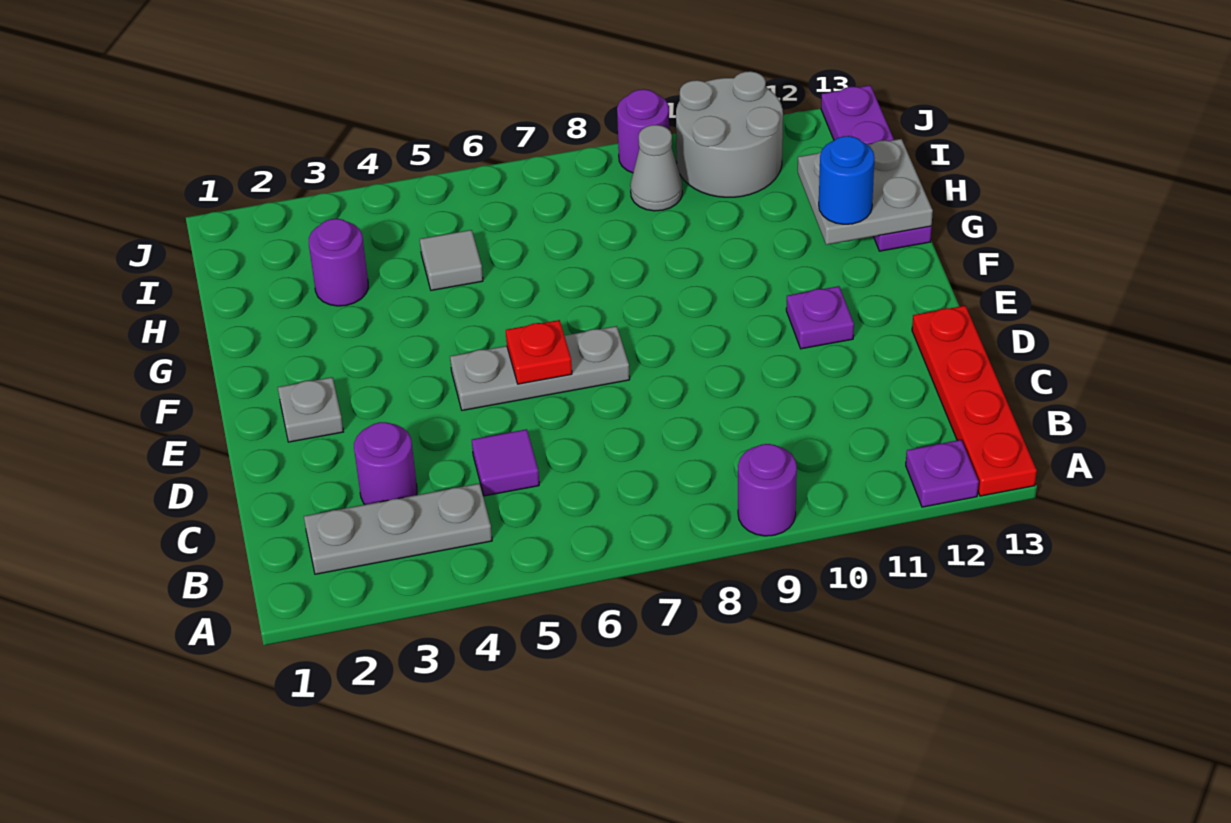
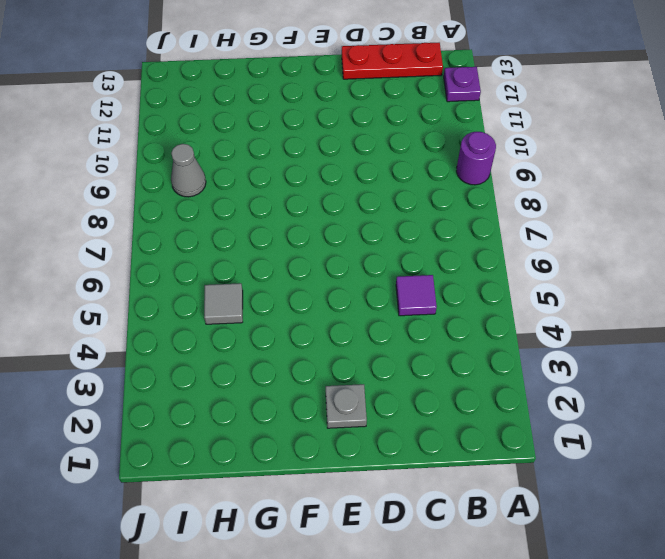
red 1x3 plate [342,43,443,79] -> red 1x4 plate [912,306,1037,496]
none -> grey 1x3 plate [304,483,492,574]
none -> purple 1x1 round brick [354,422,417,505]
none -> grey 1x3 plate [450,326,630,410]

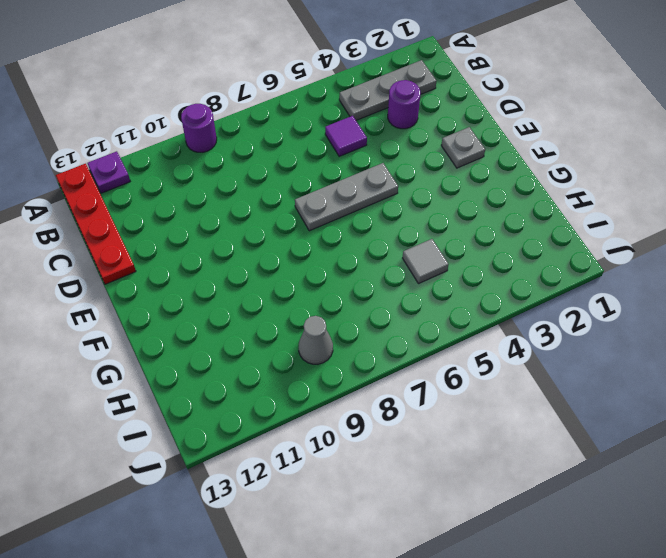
none -> purple 1x1 plate [786,286,854,349]
none -> purple 1x4 plate [821,85,932,251]
none -> purple 1x1 round brick [309,219,368,306]

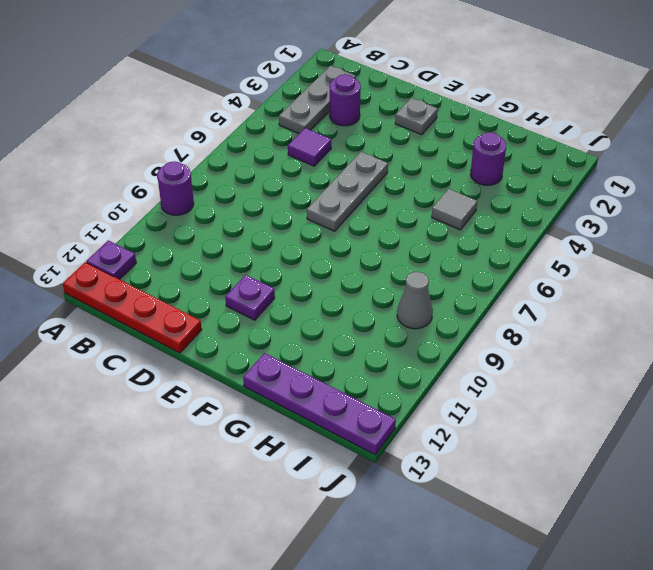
none -> grey 2x2 round brick [676,71,783,197]
none -> purple 1x1 round brick [617,89,669,173]
none -> red 1x1 plate [506,320,572,384]

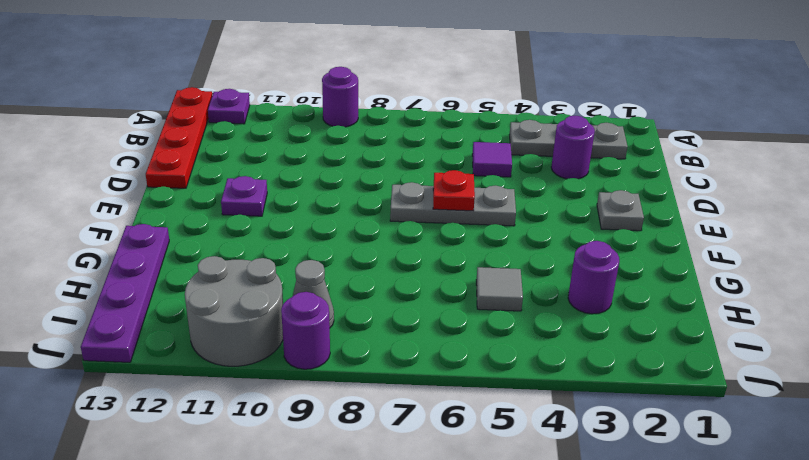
none -> grey 2x2 plate [798,139,933,245]
none -> blue 1x1 round brick [819,136,874,224]

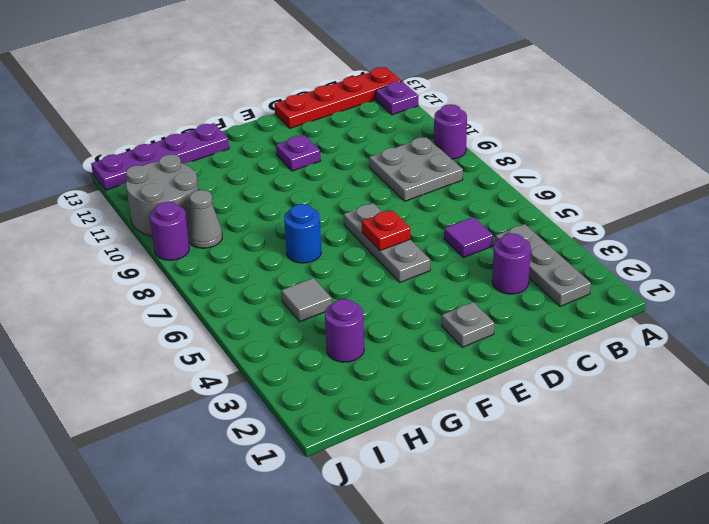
grey 2x2 plate [369,137,463,201] -> grey 2x2 plate moved to [798,139,933,245]
blue 1x1 round brick [284,204,321,263] -> blue 1x1 round brick moved to [819,136,874,224]

